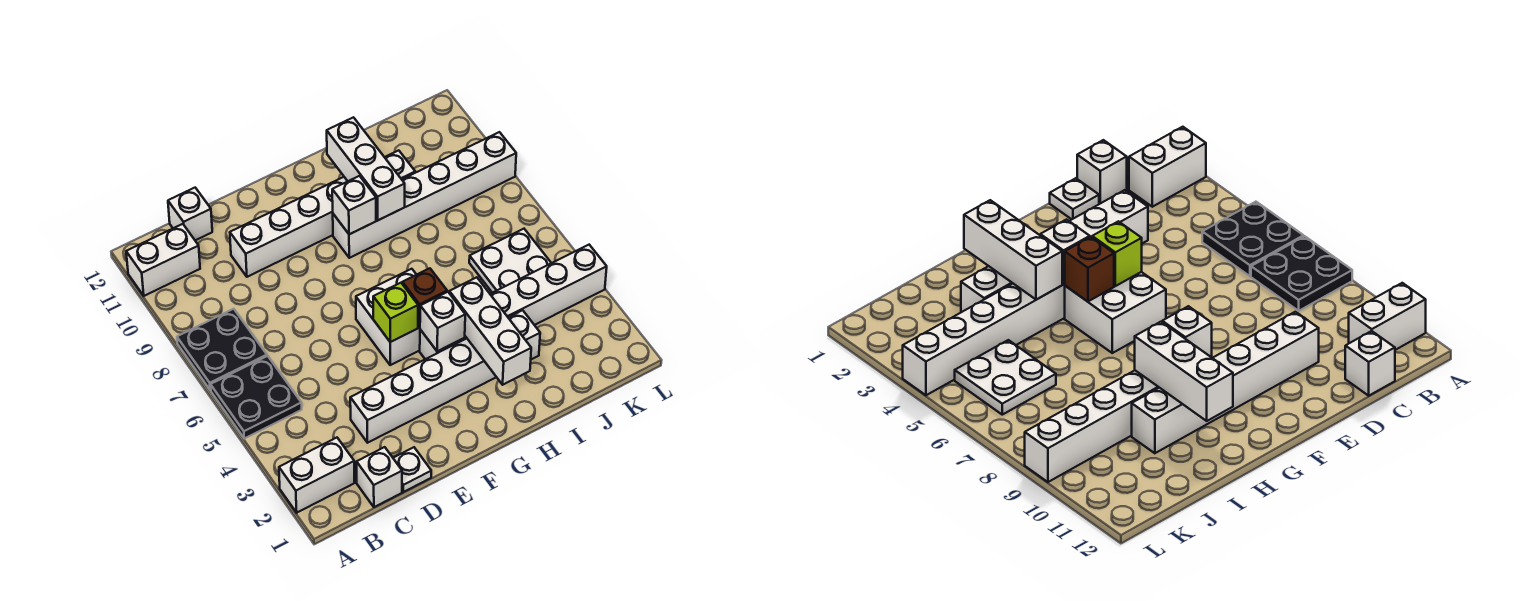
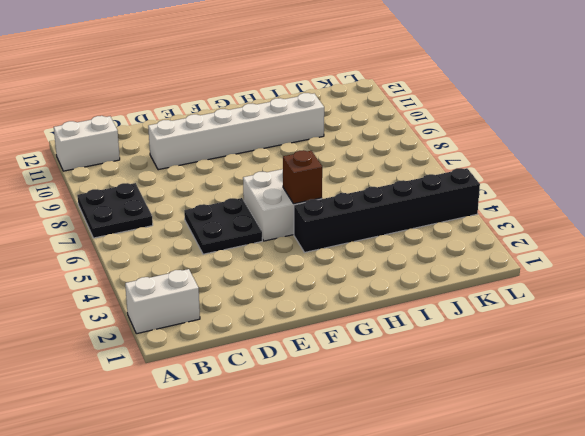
black 2x2 plate [184,198,262,254] -> black 2x2 plate moved to [211,356,302,438]
black 1x6 brick [294,168,480,252] -> white 1x6 brick [420,245,607,359]
none -> white 1x1 brick [357,447,402,507]
none -> white 1x1 brick [168,188,212,240]
none -> white 1x1 plate [393,447,431,492]

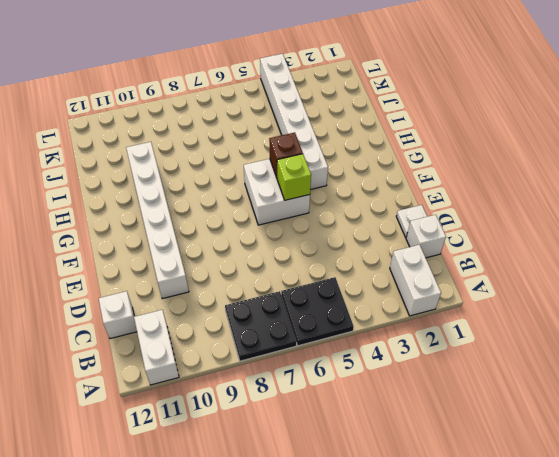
none -> white 1x6 brick [350,310,540,443]
none -> white 1x6 brick [333,132,516,258]
none -> white 2x2 plate [469,229,551,293]

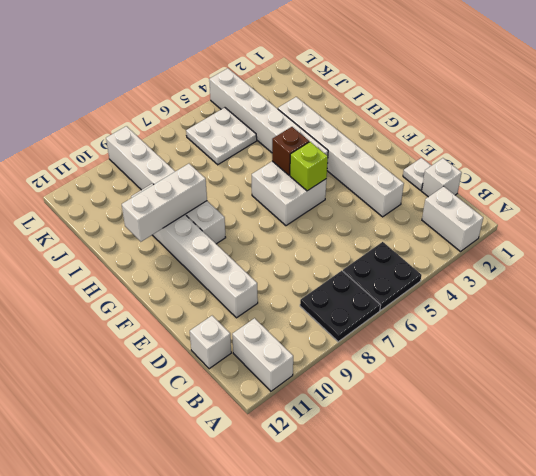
none -> white 1x1 brick [420,292,465,351]
none -> white 1x1 brick [332,176,376,234]
none -> white 1x3 brick [449,277,531,385]

